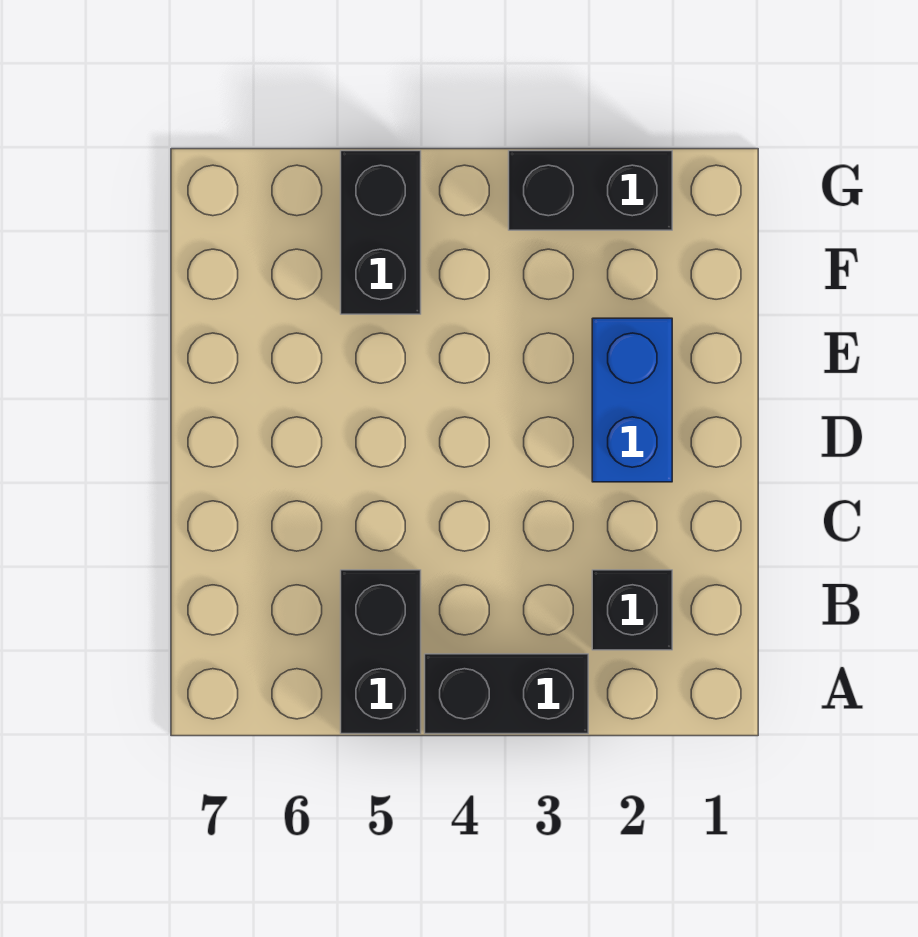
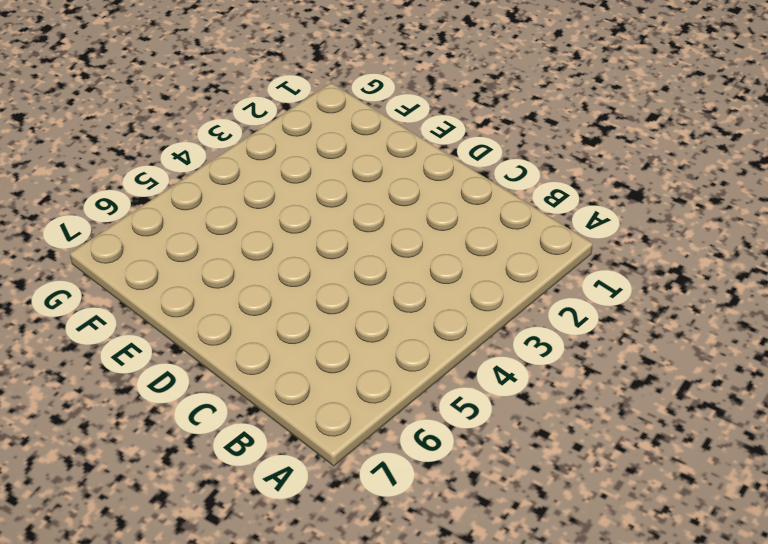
none -> black 1x2 brick [425,654,588,734]
none -> black 1x2 brick [341,570,421,734]

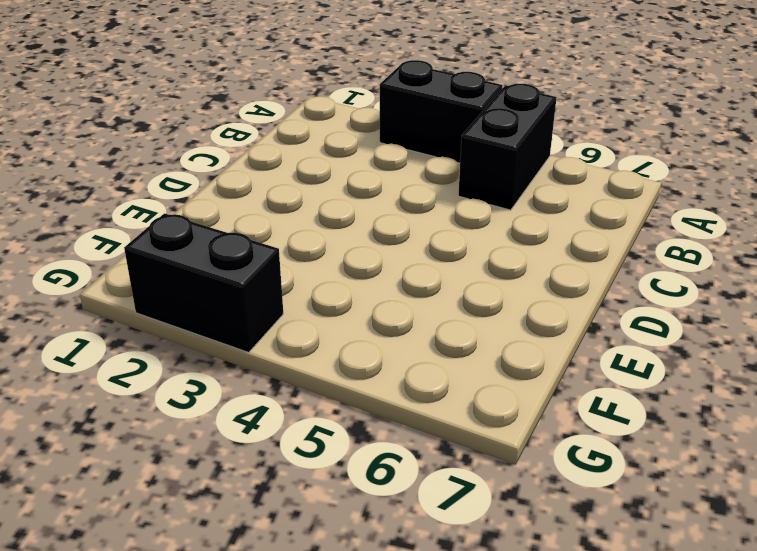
none -> black 1x1 brick [592,570,672,650]
none -> blue 1x2 brick [592,318,672,482]

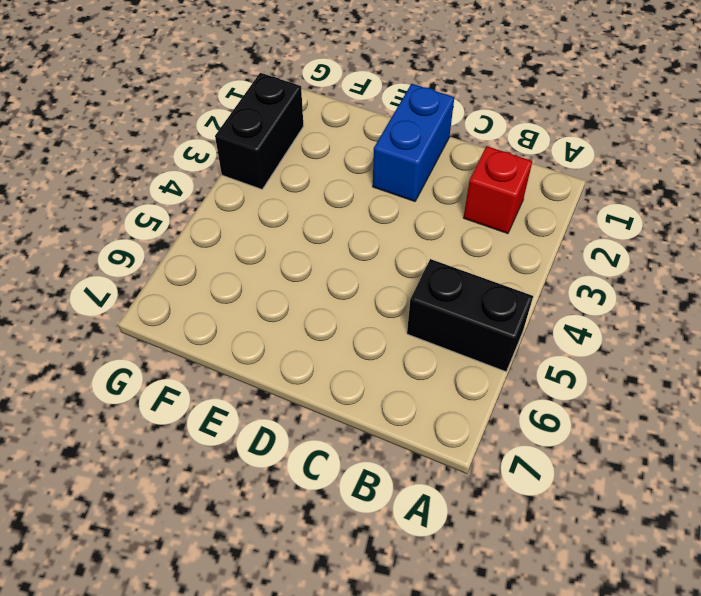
red 1x1 brick [463,146,532,234] -> black 1x1 brick [592,570,672,650]
blue 1x2 brick [373,84,454,201] -> blue 1x2 brick turned to [592,318,672,482]
none -> black 1x2 brick [425,654,588,734]
none -> black 1x2 brick [341,151,421,314]

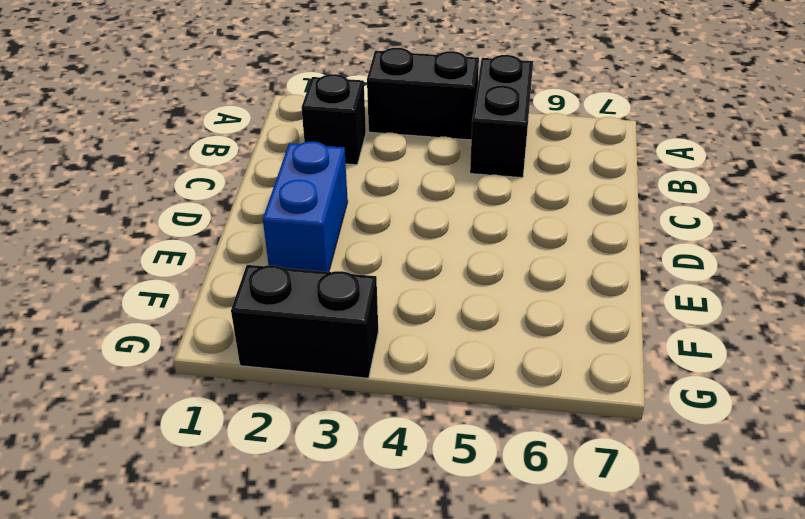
none -> black 1x2 brick [341,151,421,314]

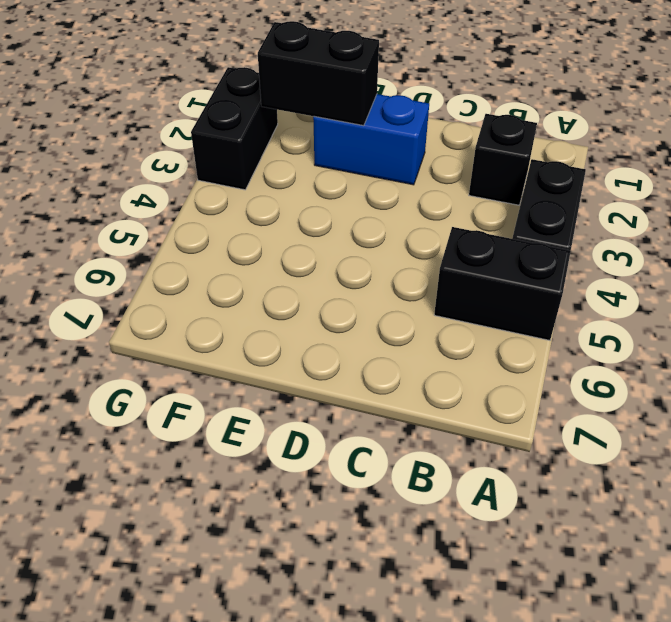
black 1x2 brick [258,21,379,126] -> black 1x2 brick moved to [341,151,421,314]

